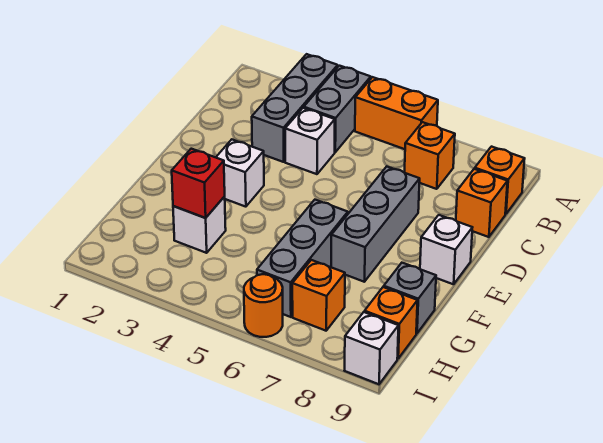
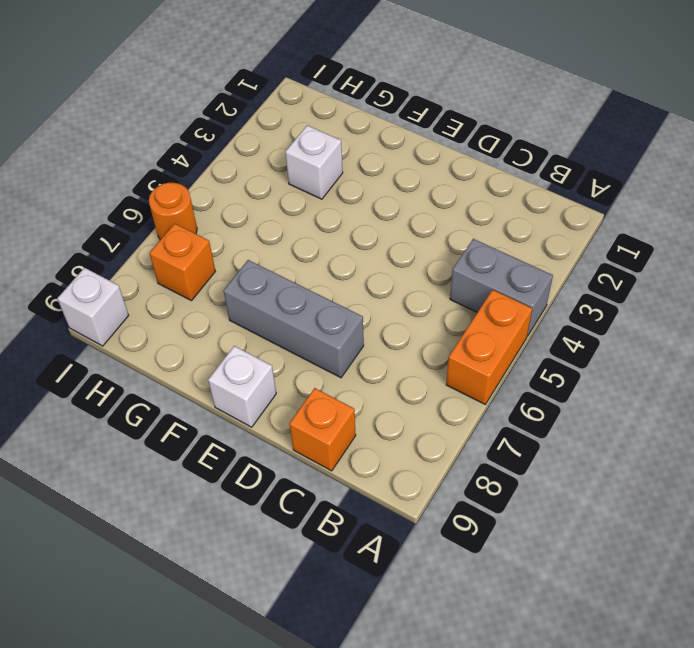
none -> grey 1x3 brick [252,54,338,162]
none -> orange 1x1 brick [404,122,455,189]
none -> orange 1x1 brick [475,147,525,214]

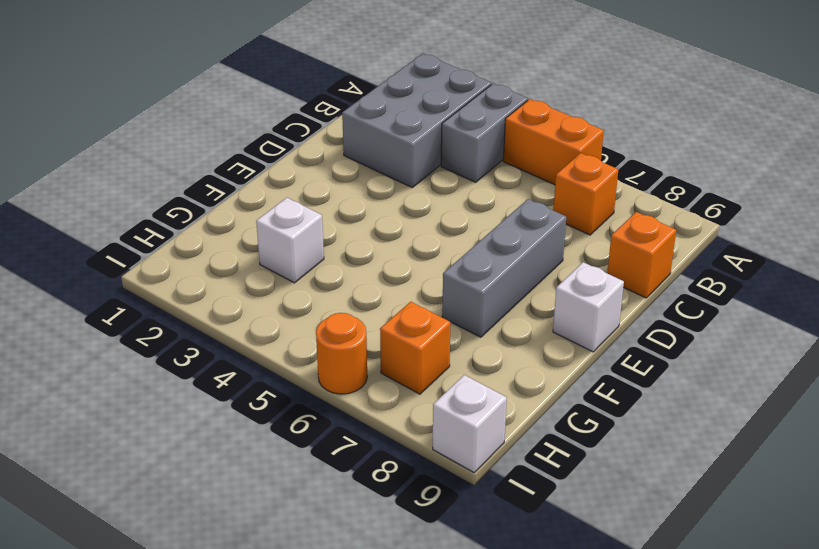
grey 2x3 brick [342,54,491,187] -> grey 1x3 brick [252,54,338,162]
none -> orange 1x1 brick [475,147,525,214]
none -> white 1x1 brick [285,108,335,174]
none -> white 1x1 brick [216,140,264,207]

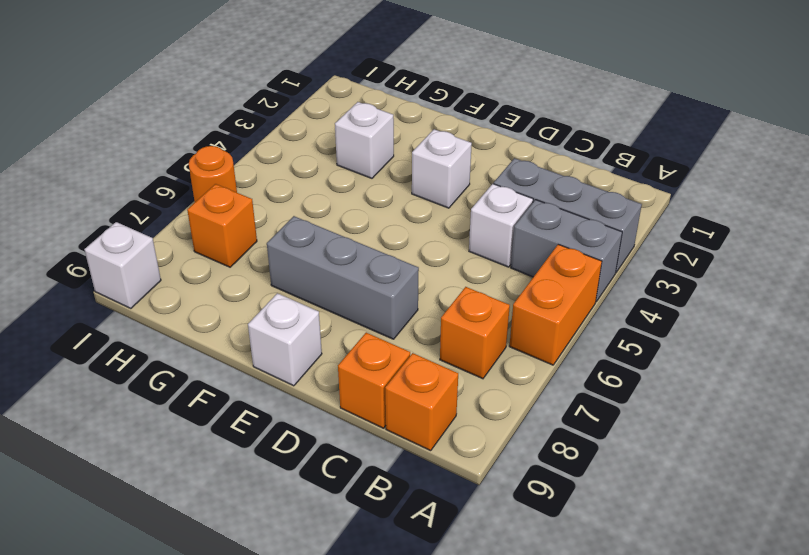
none -> grey 1x3 brick [257,200,348,317]
none -> grey 1x1 brick [384,263,436,333]
none -> orange 1x1 brick [365,287,418,359]

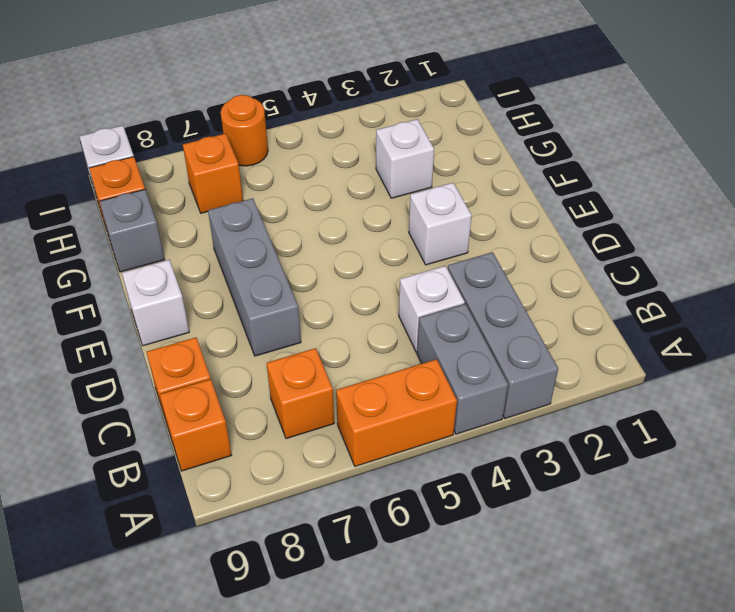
none -> grey 1x3 brick [257,200,348,317]
none -> red 1x1 brick [172,149,225,218]

